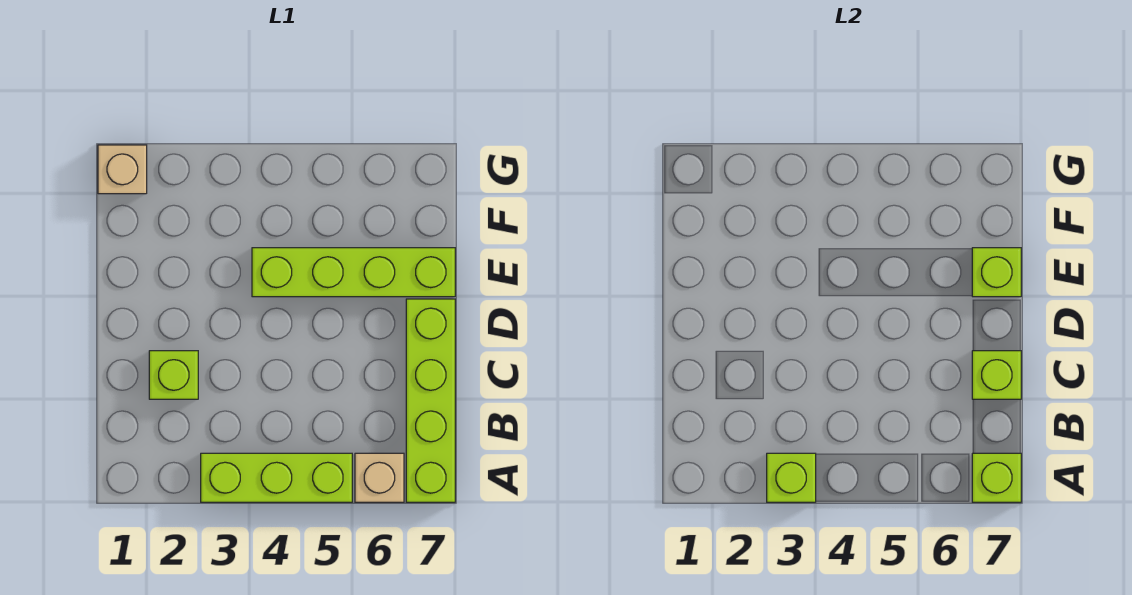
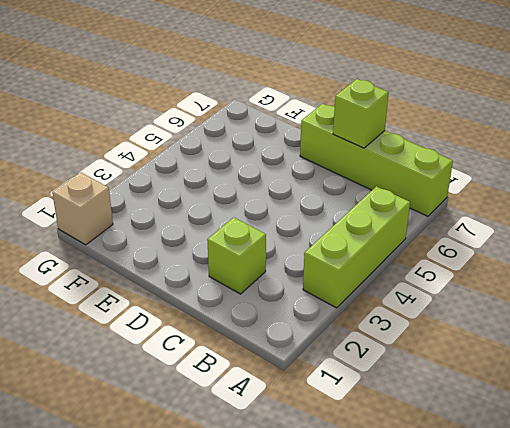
none -> tan 1x1 brick [355,453,404,502]
none -> lime 1x4 brick [252,248,455,297]

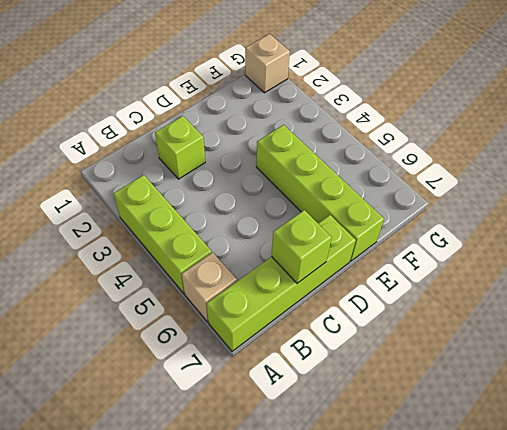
none -> lime 1x1 brick [767,453,816,502]
none -> lime 1x1 brick [972,453,1021,502]

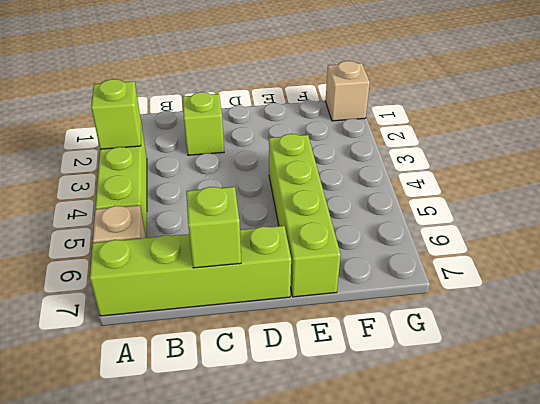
none -> lime 1x1 brick [972,453,1021,502]
none -> lime 1x1 brick [972,248,1021,297]

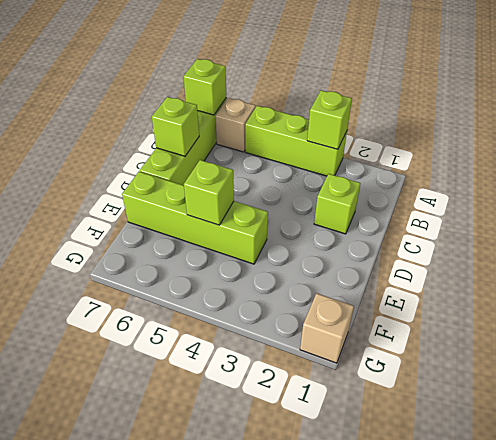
lime 1x1 brick [184,160,234,225] -> lime 1x1 brick moved to [972,248,1021,297]

